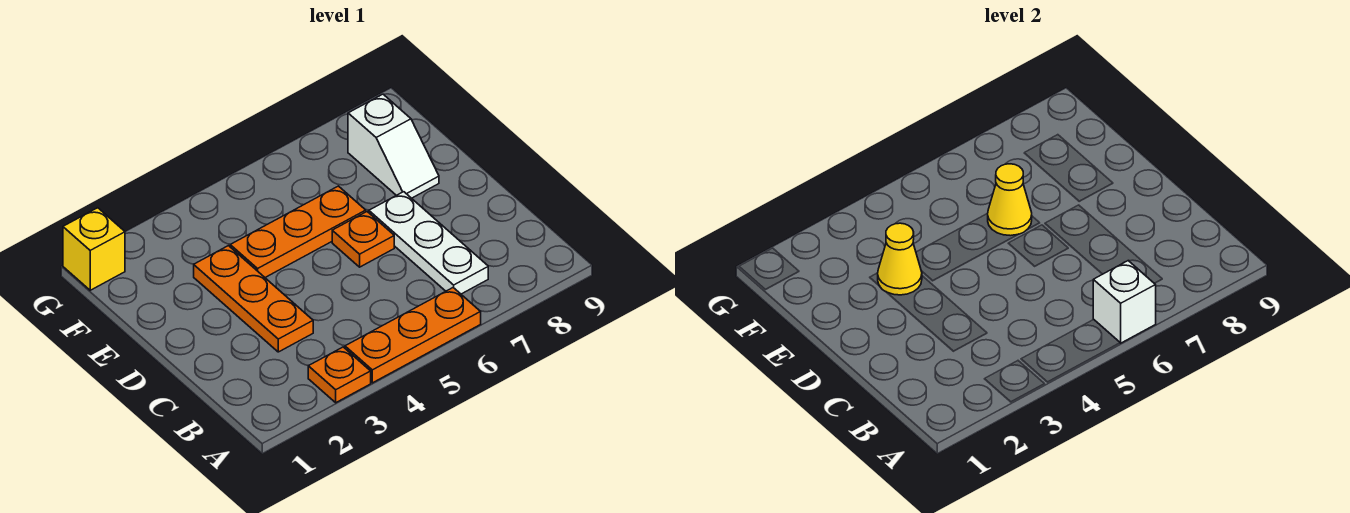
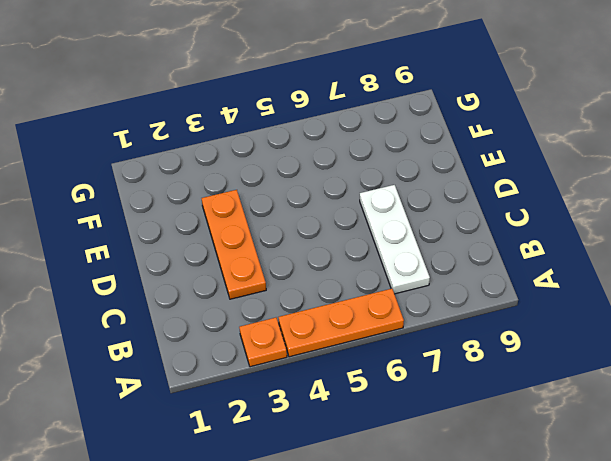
none -> orange 1x1 plate [332,212,394,267]
none -> orange 1x3 plate [230,186,366,277]

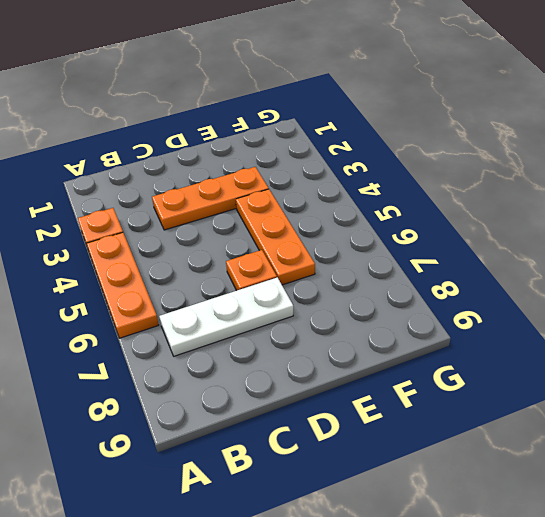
none -> white 1x2 slope [348,94,439,198]
none -> yellow 1x1 brick [63,208,125,290]

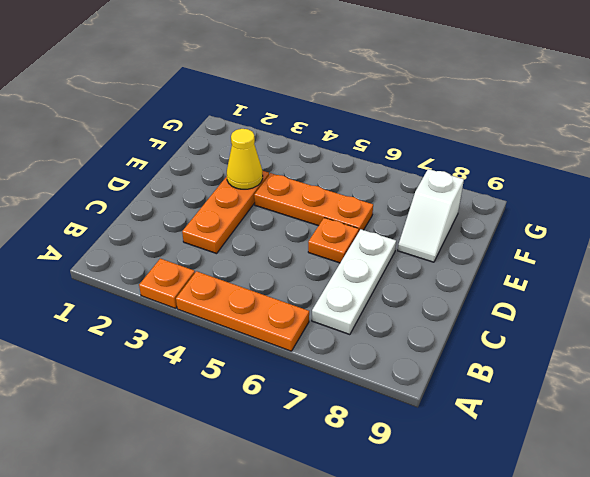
none -> yellow 1x1 brick [63,208,125,290]
none -> white 1x1 brick [1093,261,1156,343]

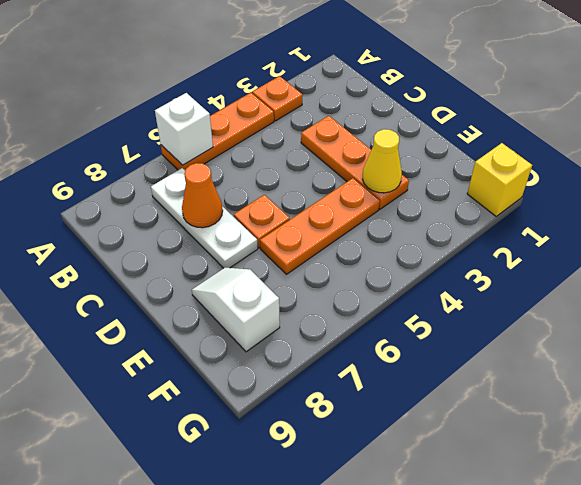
orange 1x1 cone [182,163,223,228] -> none
none -> yellow 1x1 cone [988,164,1032,236]

